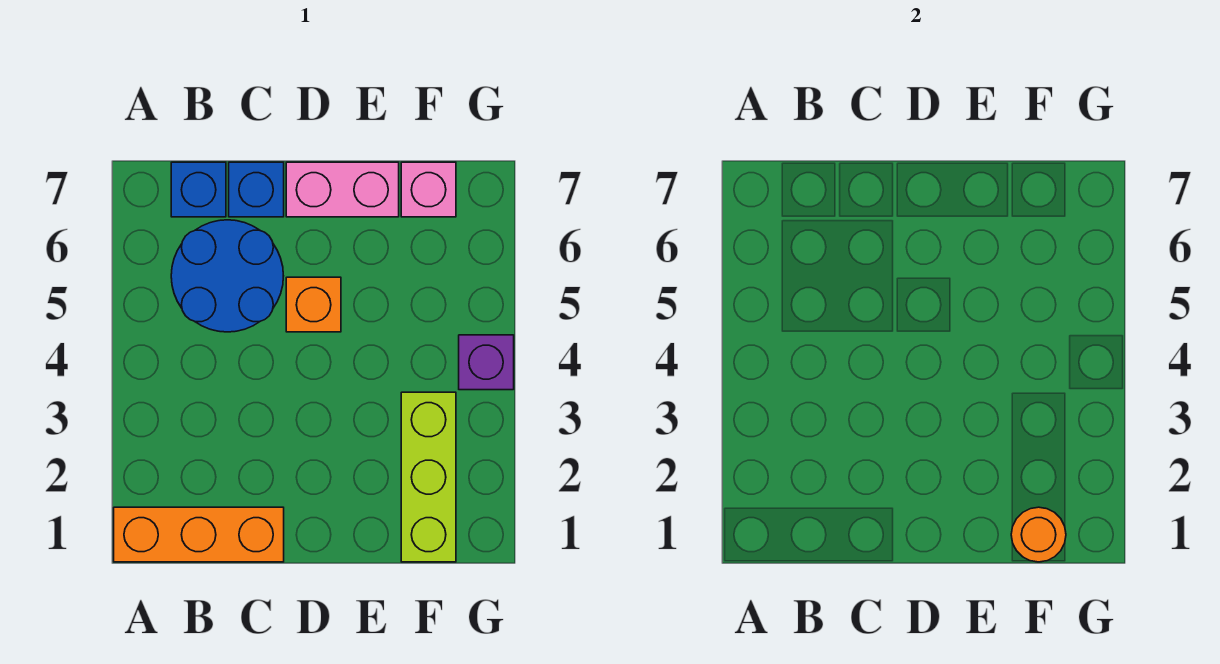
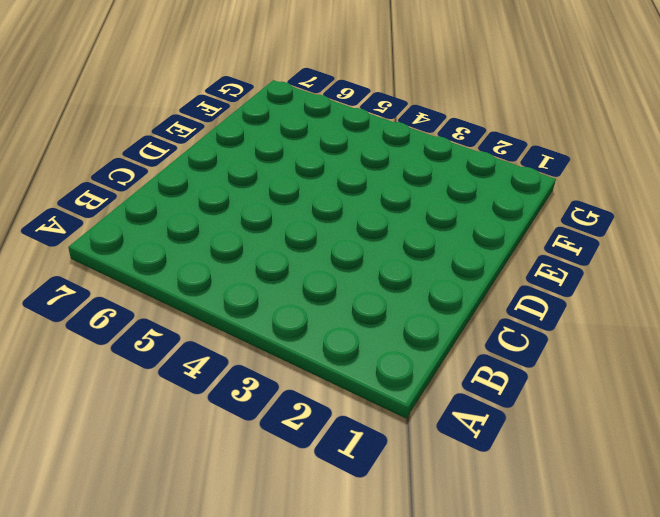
none -> orange 1x3 brick [114,507,284,562]
none -> blue 2x2 round brick [171,220,283,332]

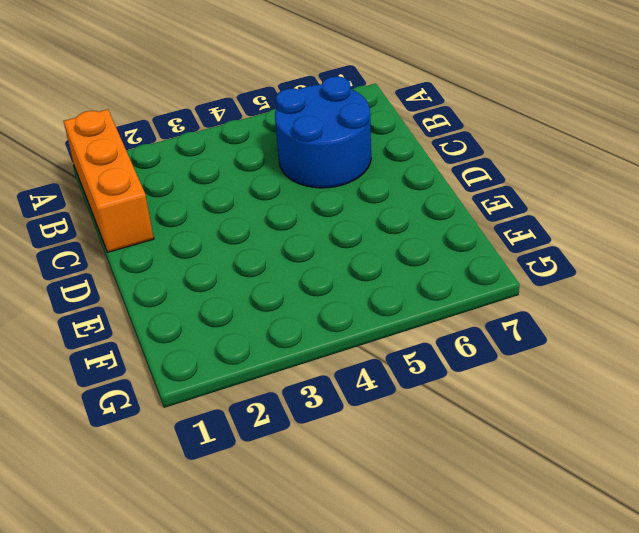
none -> blue 1x1 brick [171,162,226,217]
none -> blue 1x1 brick [229,162,284,217]

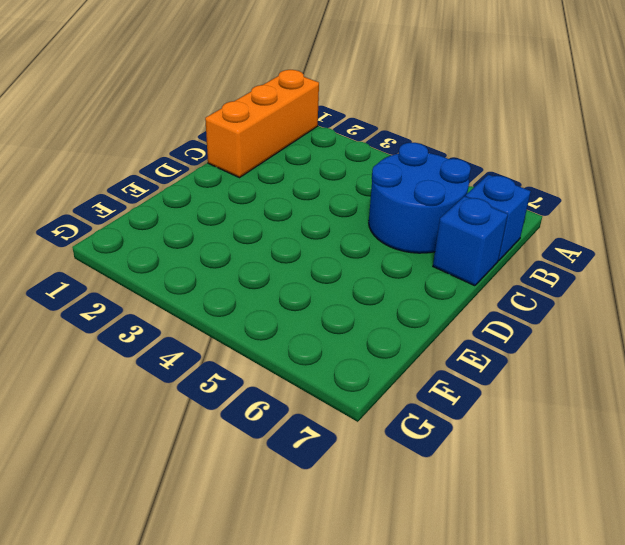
none -> orange 1x1 brick [286,277,341,332]
none -> pink 1x2 brick [286,162,399,217]

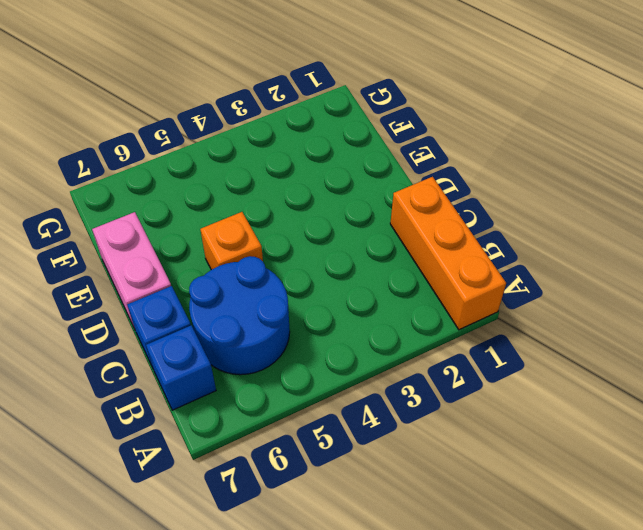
none -> lime 1x3 brick [401,392,456,562]
none -> pink 1x1 brick [401,162,456,217]

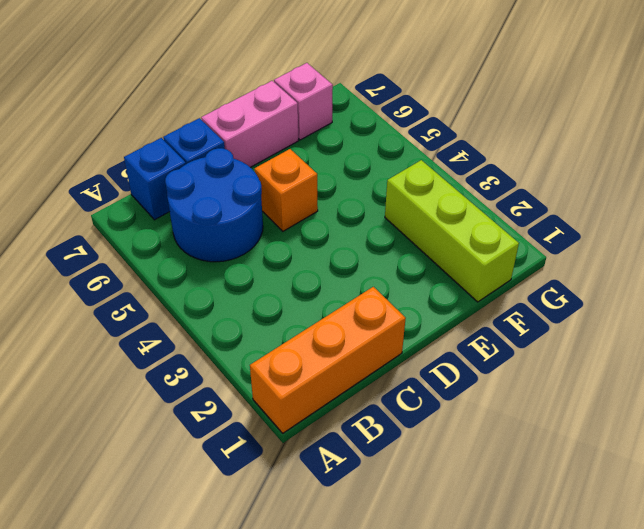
none -> purple 1x1 brick [459,335,514,390]
none -> orange 1x1 round brick [1011,507,1066,562]

